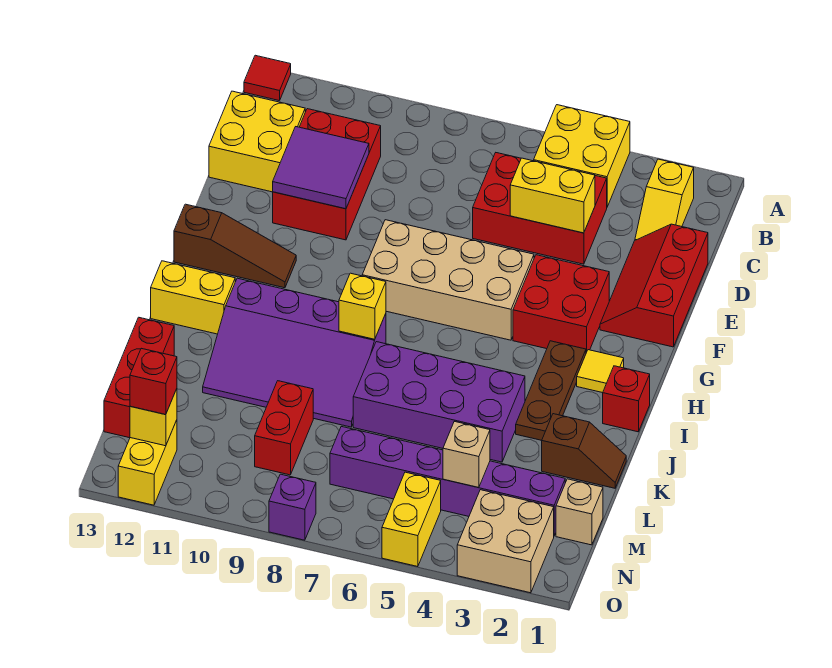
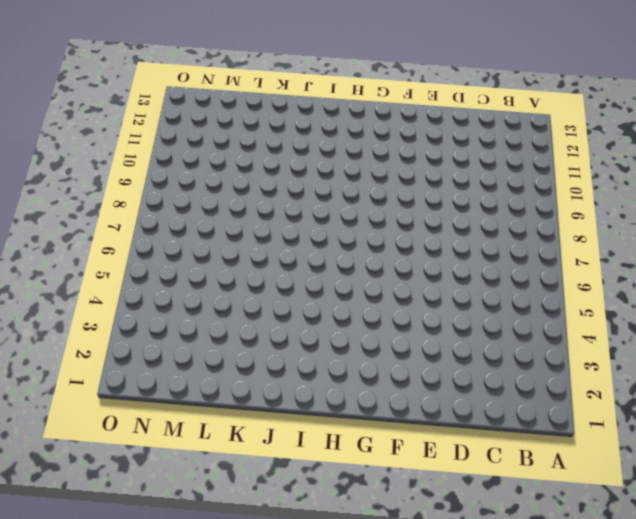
none -> yellow 2x2 brick [534,105,630,207]
none -> red 1x1 tile [244,55,291,101]
none -> yellow 1x2 slope [635,159,694,240]
none -> red 2x3 brick [473,153,607,264]

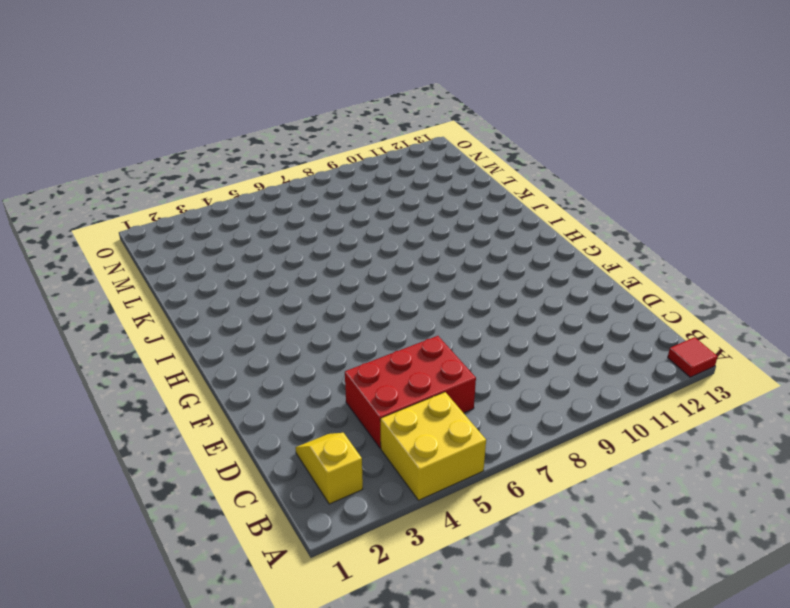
none -> red 2x3 brick [273,109,381,240]
none -> yellow 2x2 brick [209,91,305,192]
none -> red 2x3 slope [600,224,708,347]
none -> red 2x2 brick [513,255,609,353]

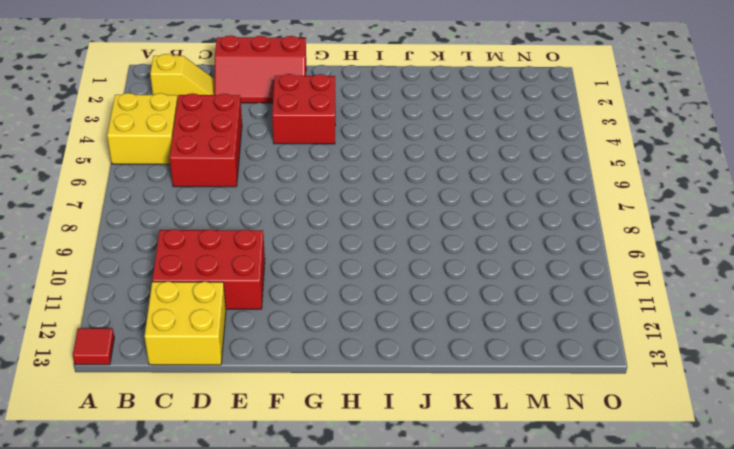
none -> tan 2x4 brick [362,220,534,340]
none -> brown 1x3 slope [174,204,296,288]
none -> yellow 1x1 tile [577,350,624,393]
none -> brown 1x3 plate [516,341,586,440]

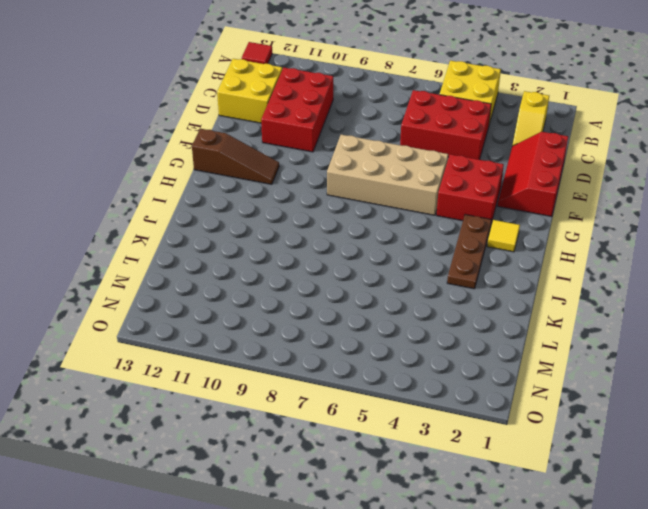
none -> red 1x1 brick [603,366,650,432]
none -> purple 3x4 slope [203,278,386,427]
none -> yellow 1x2 brick [151,261,235,334]
none -> purple 2x4 brick [353,342,525,462]

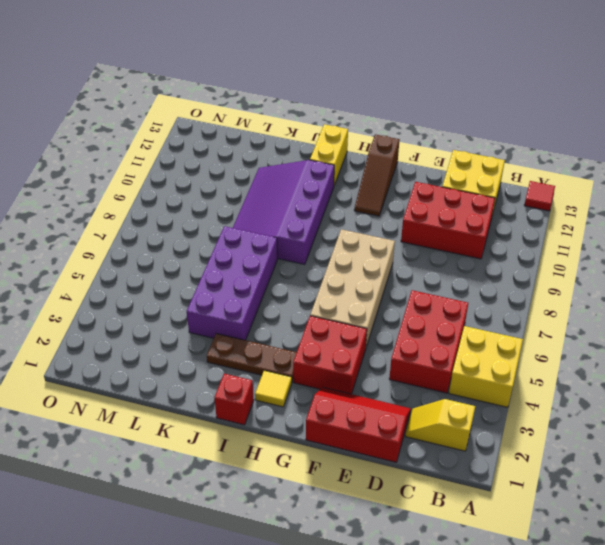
none -> brown 1x2 slope [542,414,626,488]
none -> red 1x3 brick [104,317,174,438]
none -> red 1x2 brick [255,381,313,475]
none -> tan 1x1 brick [556,479,603,545]

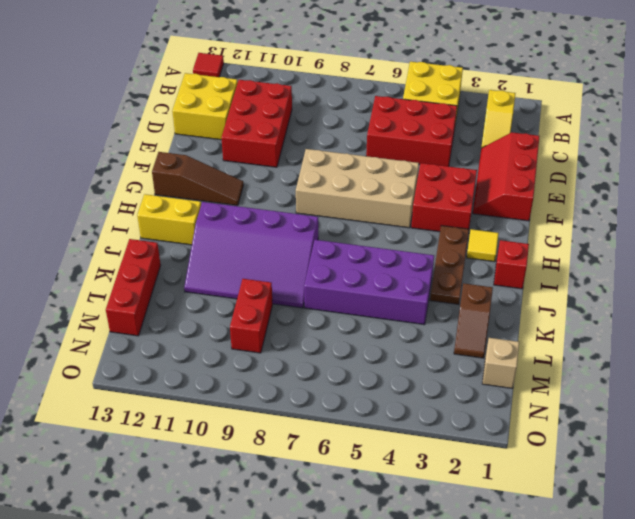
brown 1x2 slope [454,283,493,358] -> brown 1x2 slope turned to [542,414,626,488]
none -> purple 1x6 brick [330,426,565,535]
none -> tan 2x2 brick [457,490,554,593]
none -> yellow 1x2 brick [382,472,441,567]
none -> yellow 1x2 brick [118,420,177,505]

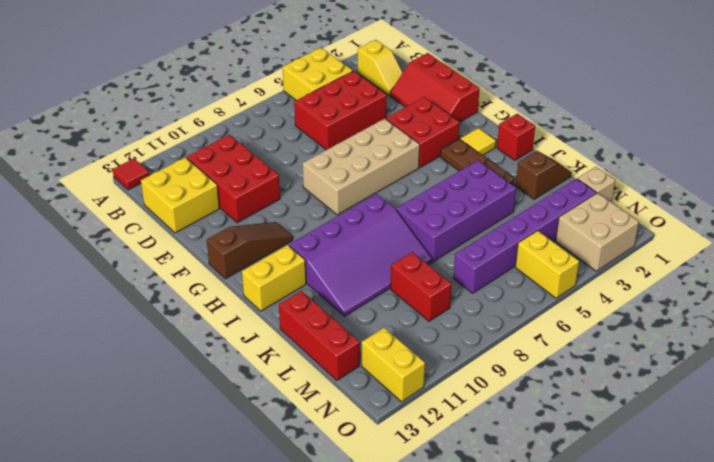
none -> purple 1x1 brick [269,474,316,540]
none -> yellow 1x2 brick [510,158,595,233]
none -> purple 2x2 tile [273,127,369,209]
none -> yellow 1x1 brick [339,273,386,339]

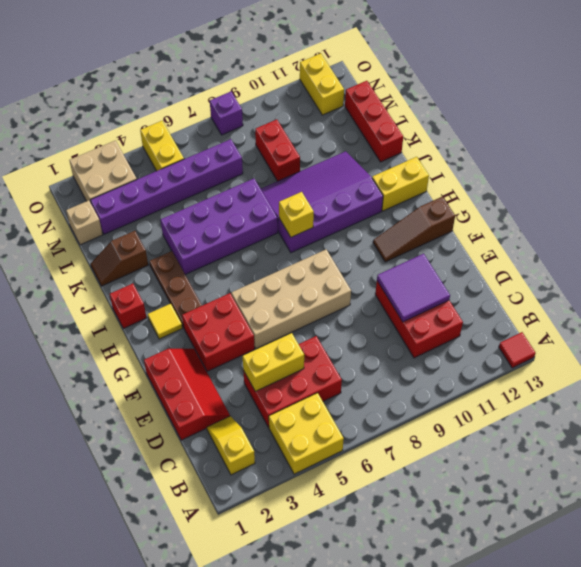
none -> yellow 2x2 brick [209,91,305,192]
none -> tan 1x1 brick [443,421,490,488]
none -> yellow 1x1 brick [130,389,177,446]
none -> red 1x1 brick [130,348,177,415]

